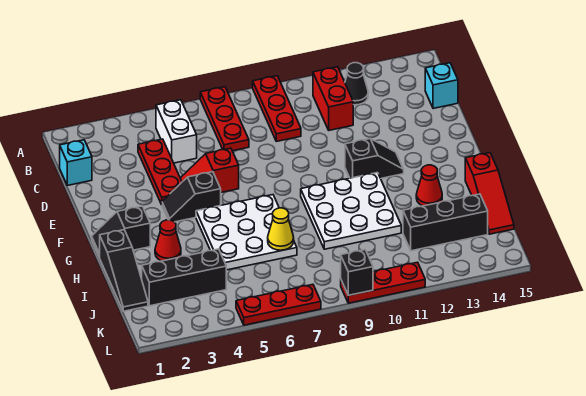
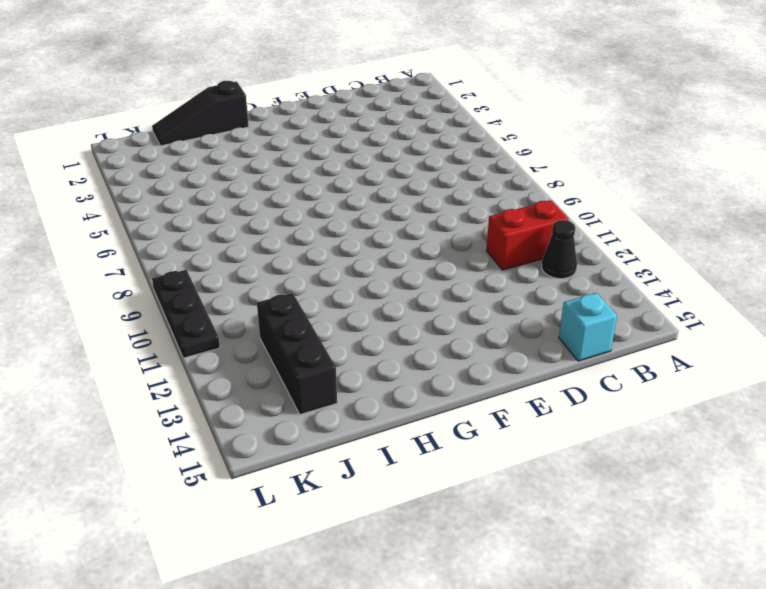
black 1x3 plate [152,270,220,358] -> red 1x3 plate [341,262,425,303]
none -> red 1x3 plate [200,87,249,151]
none -> red 1x3 plate [253,76,301,141]
none -> white 1x2 brick [156,100,197,163]

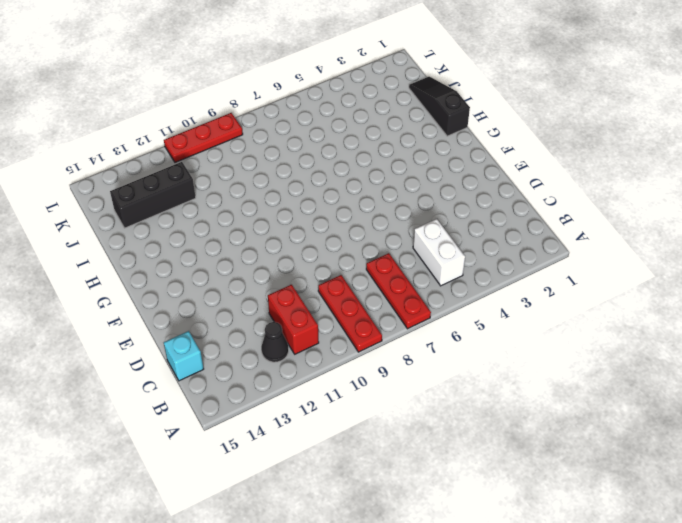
none -> cyan 1x1 brick [60,140,92,185]
none -> red 1x3 plate [138,139,182,205]
none -> red 1x2 slope [180,148,239,192]

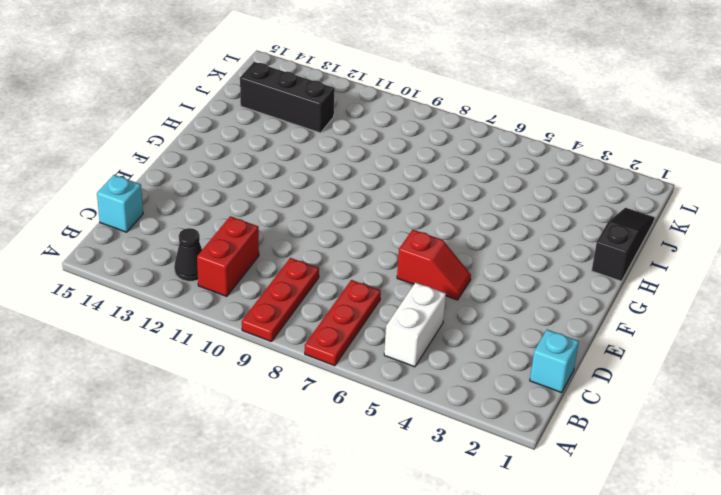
none -> red 1x3 plate [138,139,182,205]
none -> black 1x2 slope [162,172,221,222]
none -> black 1x2 slope [345,139,404,179]

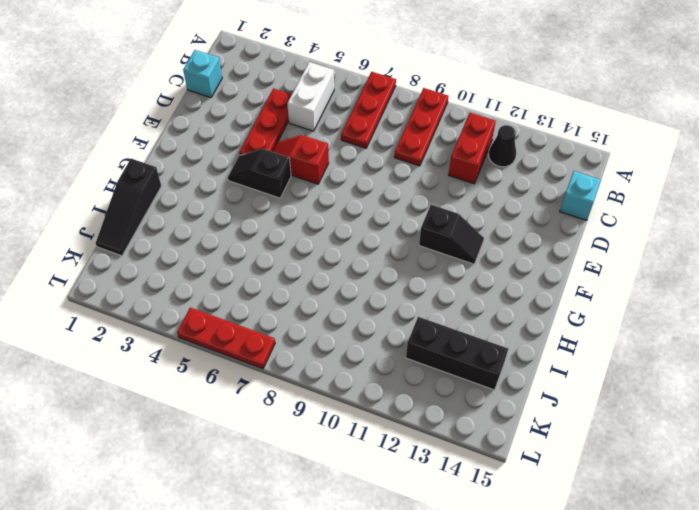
none -> black 1x2 slope [92,206,150,257]
none -> white 3x3 plate [196,195,297,270]
none -> white 3x3 plate [301,173,401,249]

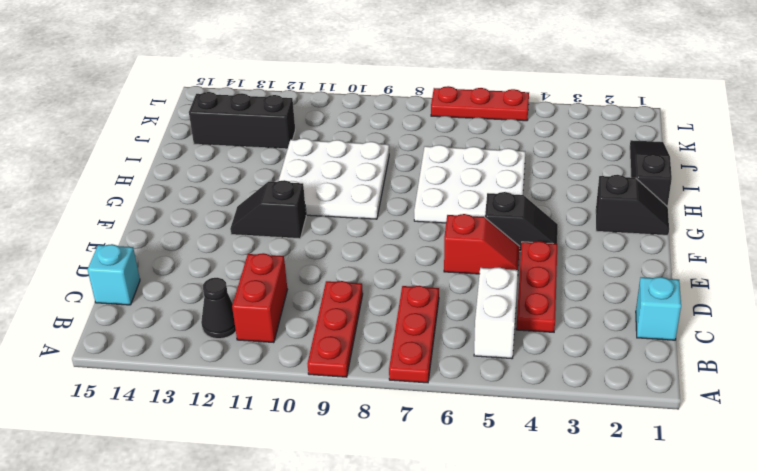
none -> red 1x1 cone [155,220,181,261]
none -> red 1x1 cone [416,165,442,206]
none -> red 1x3 slope [465,153,514,234]

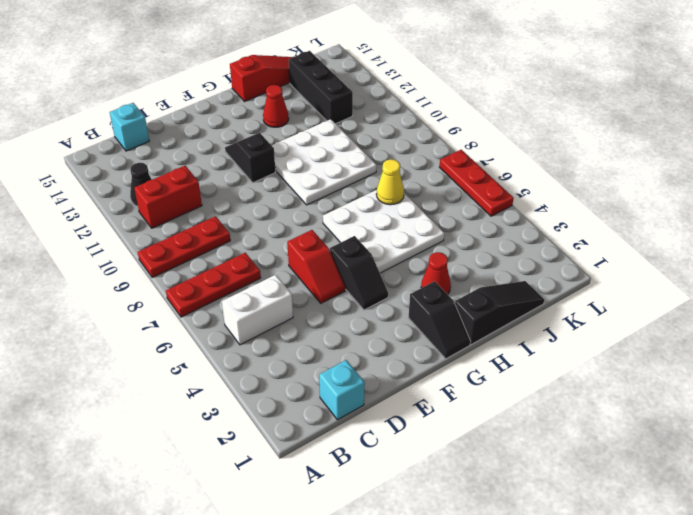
none -> red 1x3 plate [138,139,182,205]
none -> black 1x3 brick [142,249,226,306]
none -> red 1x3 plate [341,262,425,303]

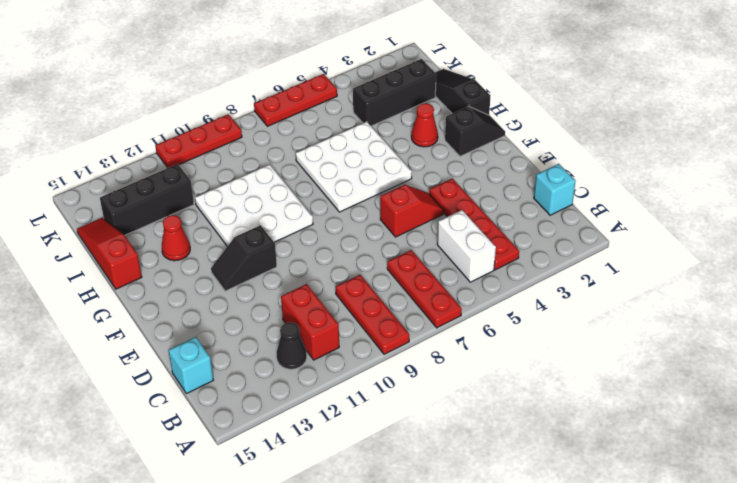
red 1x4 plate [429,179,519,270] -> red 1x3 plate [138,139,182,205]
none -> black 1x2 slope [162,172,221,222]
none -> yellow 1x1 cone [268,208,294,250]
none -> black 1x1 brick [341,250,373,295]

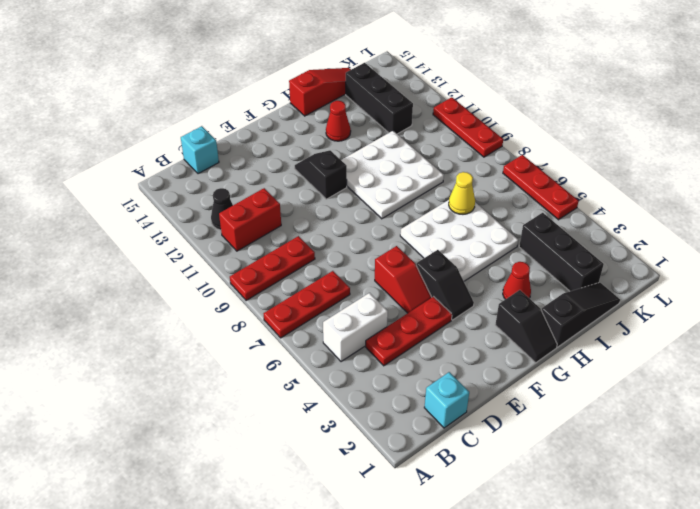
none -> black 1x1 brick [341,250,373,295]

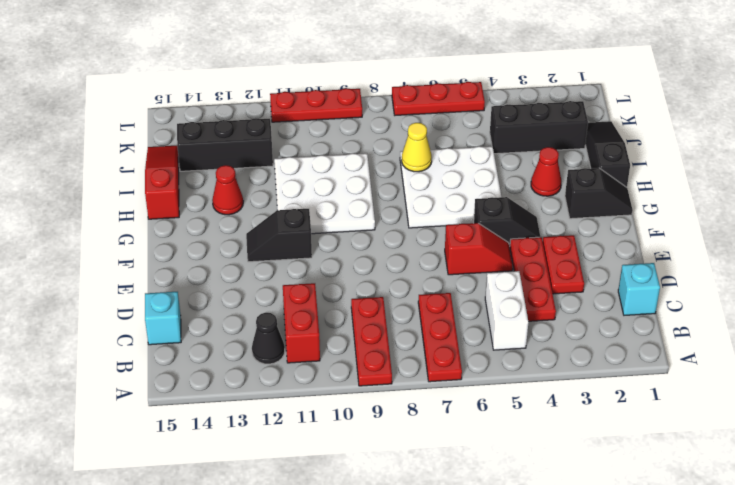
red 1x2 plate [543,235,584,294] -> none
none -> black 1x1 brick [341,250,373,295]

